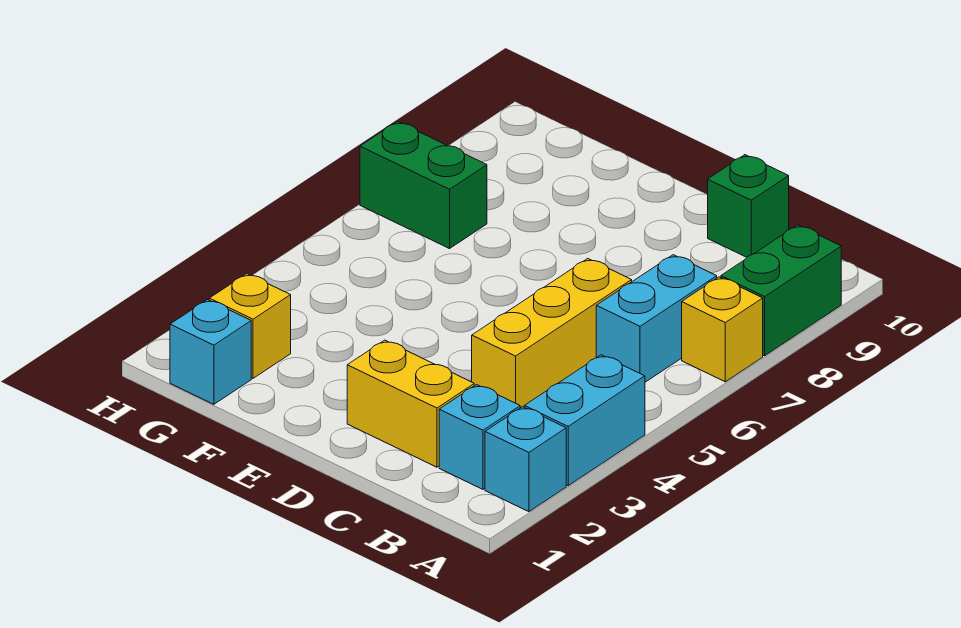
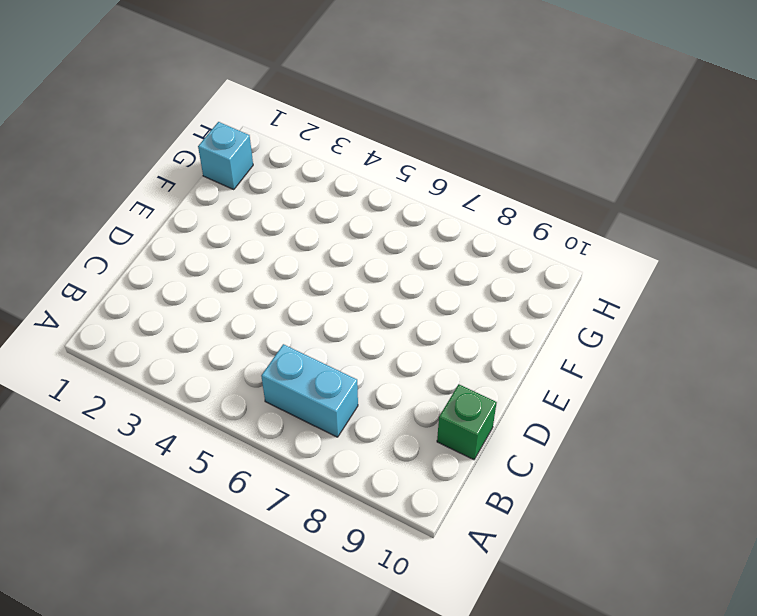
none -> cyan 1x1 brick [485,407,566,512]
none -> cyan 1x2 brick [524,355,645,486]
none -> yellow 1x1 brick [682,277,763,382]

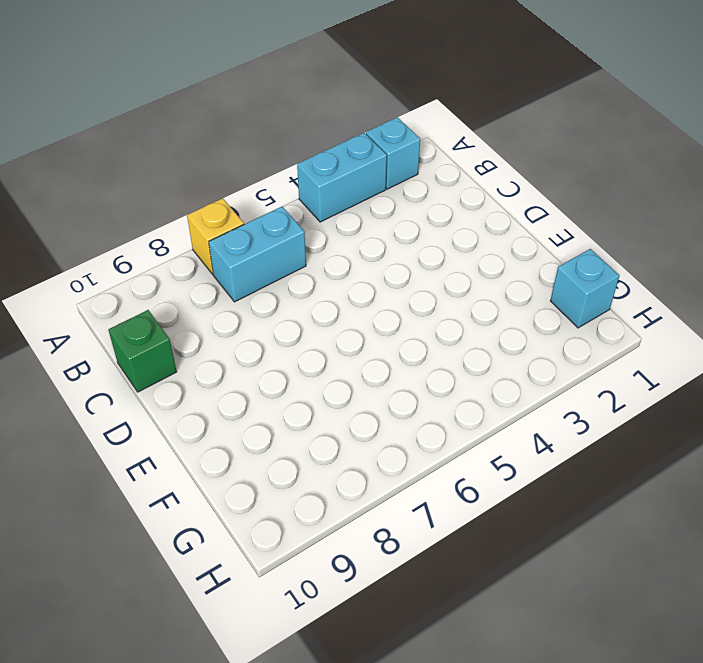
none -> green 1x2 brick [721,225,841,356]
none -> cyan 1x1 brick [439,385,520,489]
none -> yellow 1x2 brick [347,340,474,467]

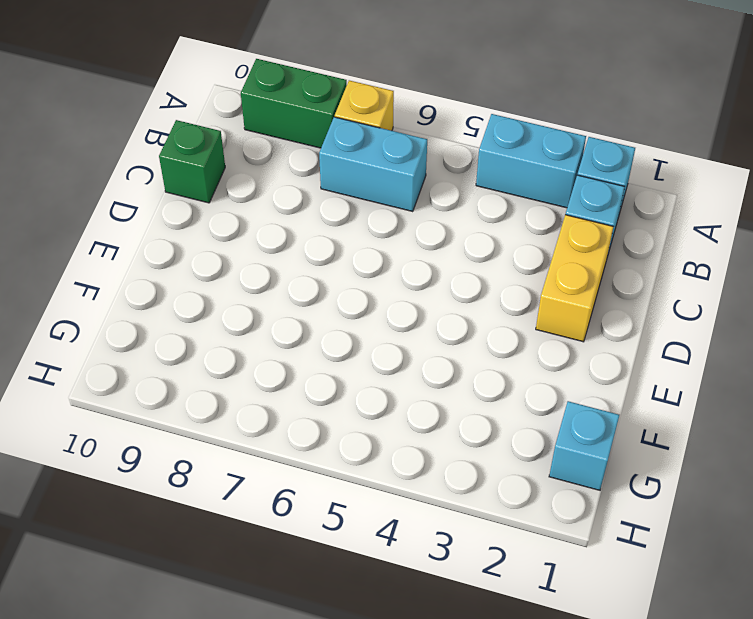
none -> yellow 1x3 brick [472,259,632,408]
none -> yellow 1x1 brick [209,274,291,378]
none -> green 1x2 brick [360,121,487,249]

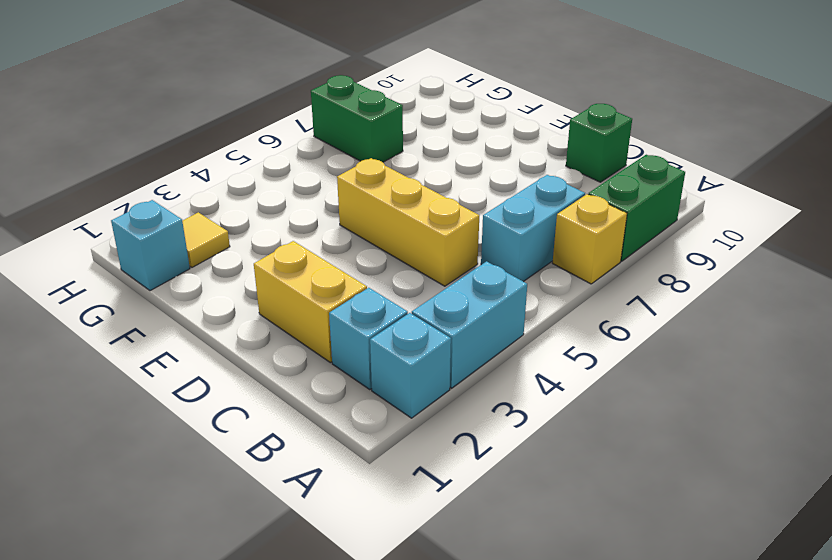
yellow 1x3 brick [337,158,479,286] -> yellow 1x3 brick turned to [472,259,632,408]
yellow 1x1 tile [182,212,230,267] -> yellow 1x1 brick [209,274,291,378]

